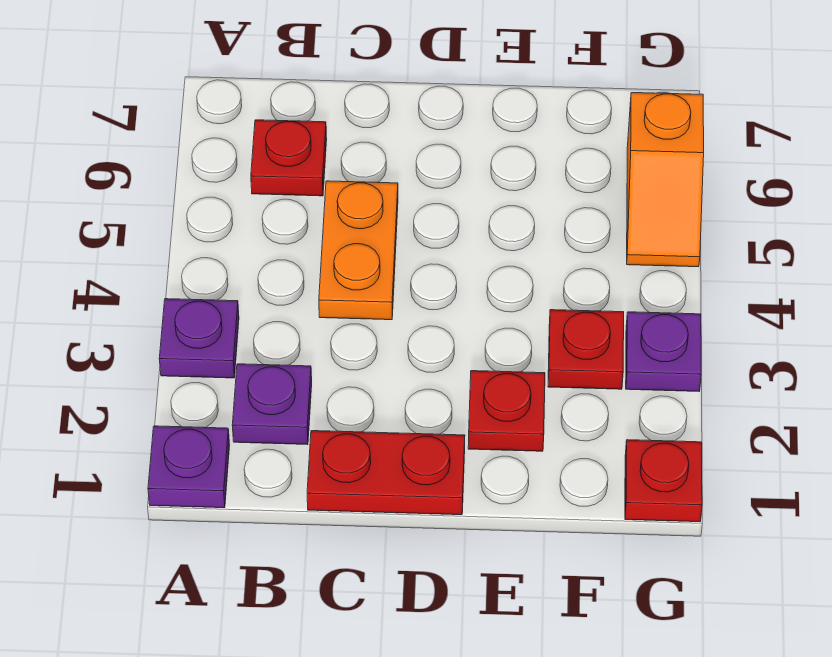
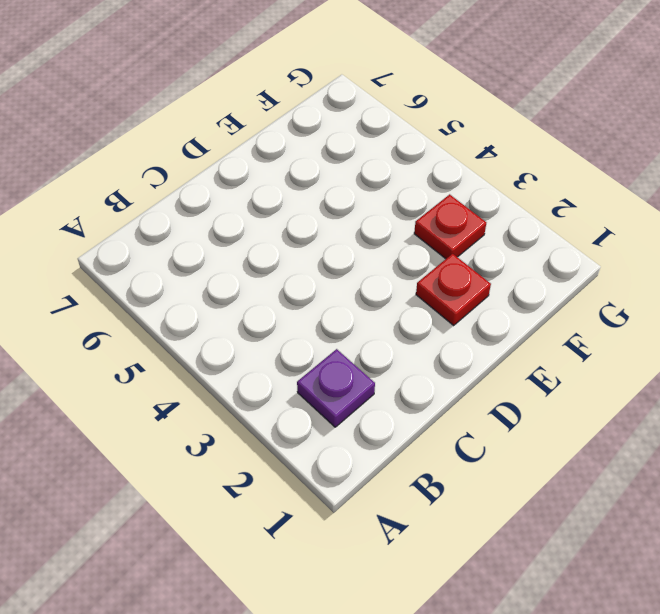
none -> purple 1x1 plate [148,426,230,508]
none -> purple 1x1 plate [159,299,239,378]

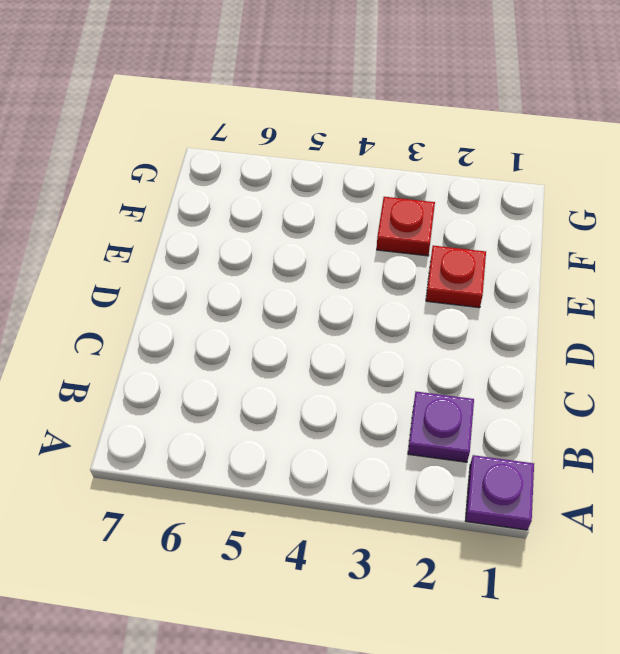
none -> purple 1x1 plate [159,299,239,378]
none -> red 1x1 plate [251,120,327,196]

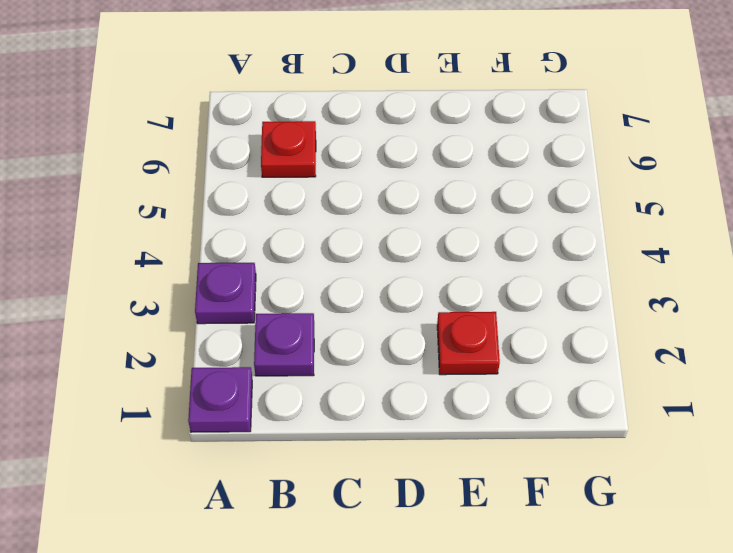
none -> red 1x2 plate [307,431,465,515]
none -> orange 1x2 plate [319,181,398,320]

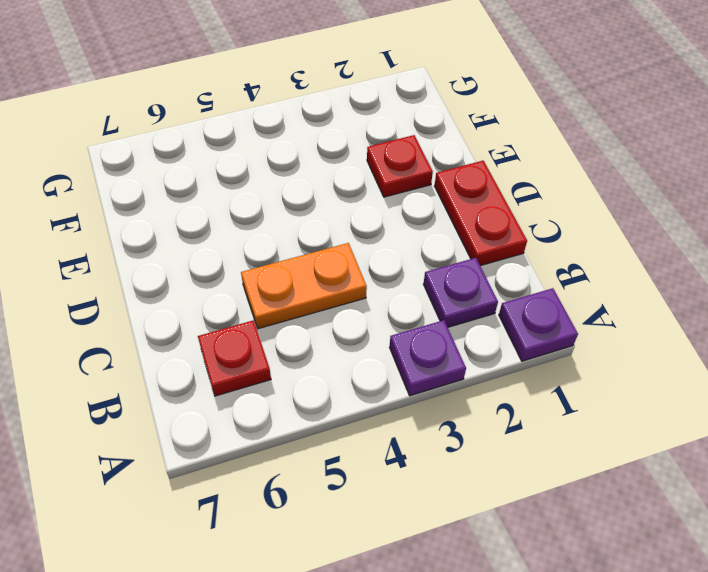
none -> red 1x1 plate [548,310,624,389]
none -> red 1x1 plate [625,440,702,522]

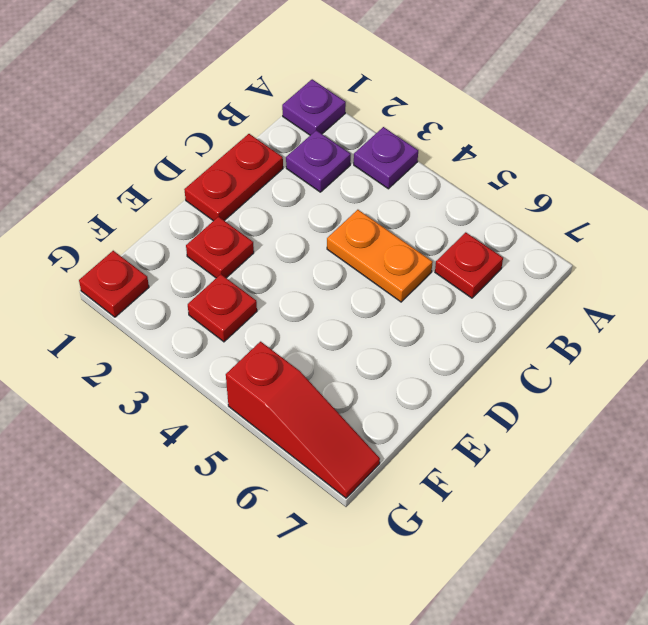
red 1x3 slope [226,342,380,498] -> orange 1x2 slope [627,93,704,267]
none -> purple 1x1 plate [626,312,701,391]

